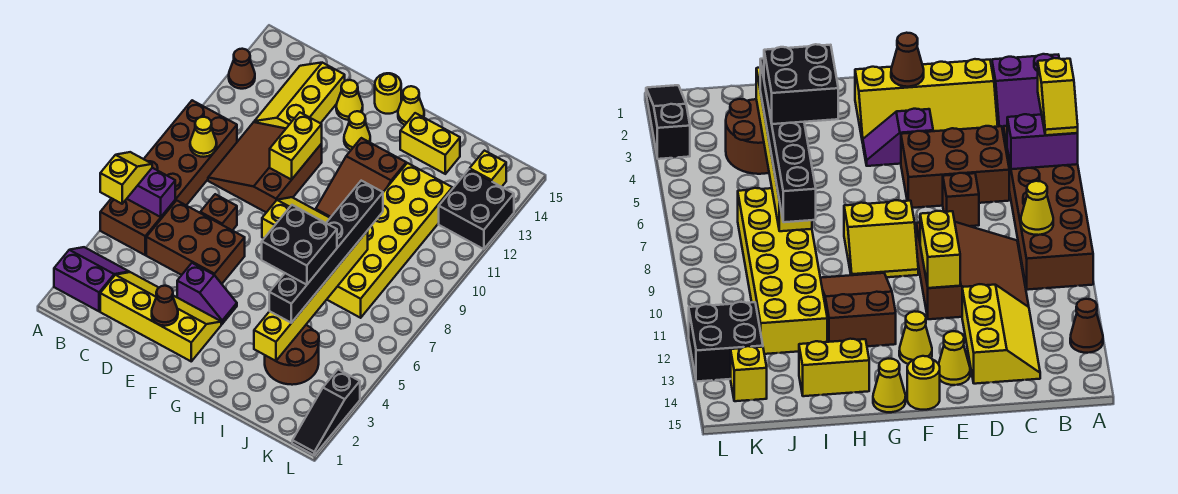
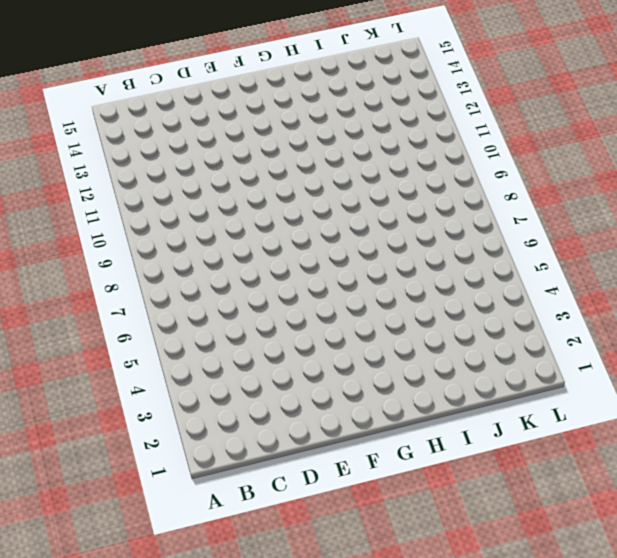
none -> purple 2x2 slope [54,247,129,311]
none -> brown 2x6 brick [100,100,237,255]
none -> brown 1x1 cone [229,49,255,89]

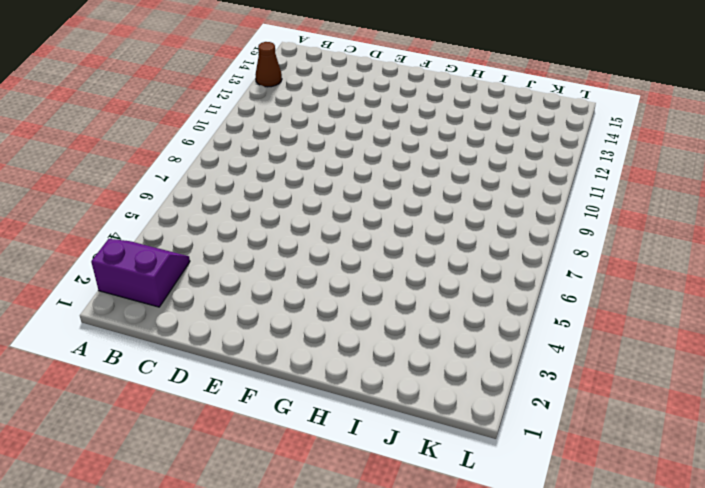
none -> brown 2x6 brick [100,100,237,255]
none -> yellow 2x4 slope [100,272,221,361]
none -> brown 2x3 brick [146,200,245,284]

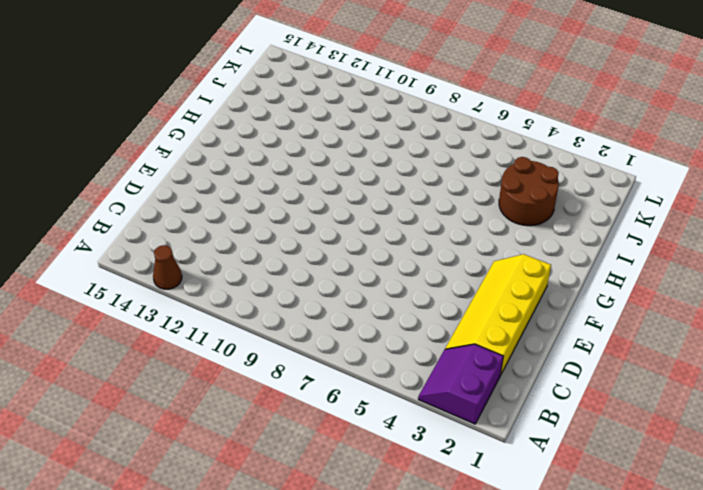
none -> brown 2x6 brick [100,100,237,255]
none -> brown 2x3 brick [146,200,245,284]
none -> brown 3x3 slope [208,122,322,213]

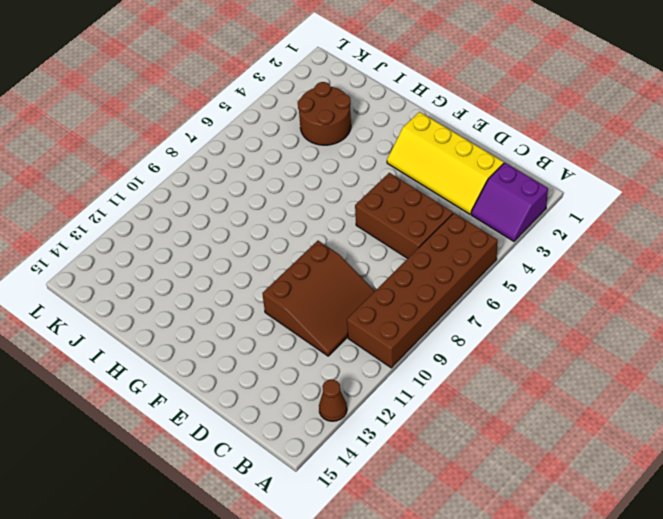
none -> yellow 2x3 slope [254,63,345,128]
none -> brown 1x1 brick [200,194,237,230]
none -> purple 1x2 slope [177,263,237,324]

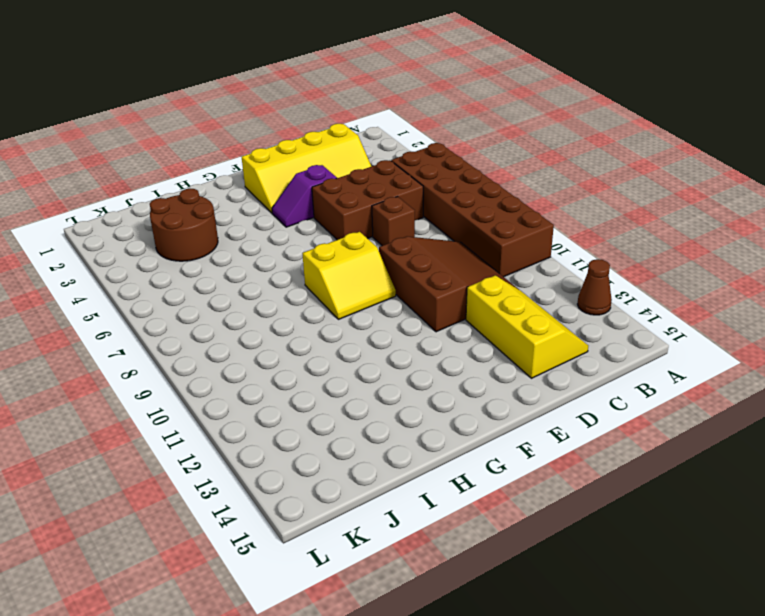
none -> purple 2x2 slope [54,247,129,311]
none -> yellow 1x1 cone [336,80,363,120]
none -> yellow 1x1 cone [344,111,370,150]

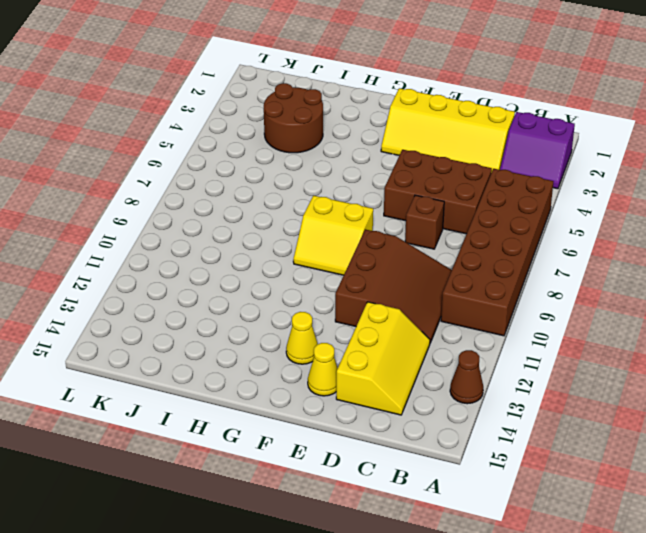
none -> purple 1x2 slope [177,263,237,324]
none -> yellow 1x1 round brick [375,73,401,114]
none -> brown 2x3 slope [316,138,406,218]

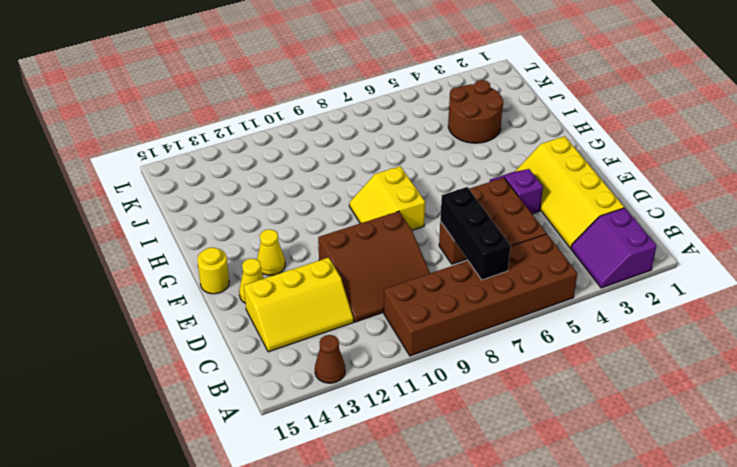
black 1x3 brick [440,187,510,280] -> none
none -> brown 2x3 slope [316,138,406,218]
none -> yellow 1x1 cone [398,86,424,125]
none -> yellow 1x2 brick [400,113,460,174]

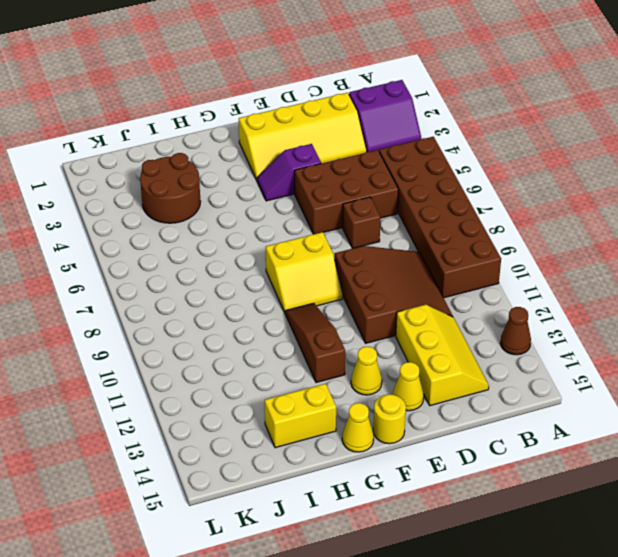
brown 1x3 slope [286,303,345,383] -> brown 2x3 slope [316,138,406,218]
none -> yellow 2x6 brick [327,163,452,318]
none -> black 2x2 brick [439,169,514,249]
none -> yellow 1x1 brick [470,151,506,187]

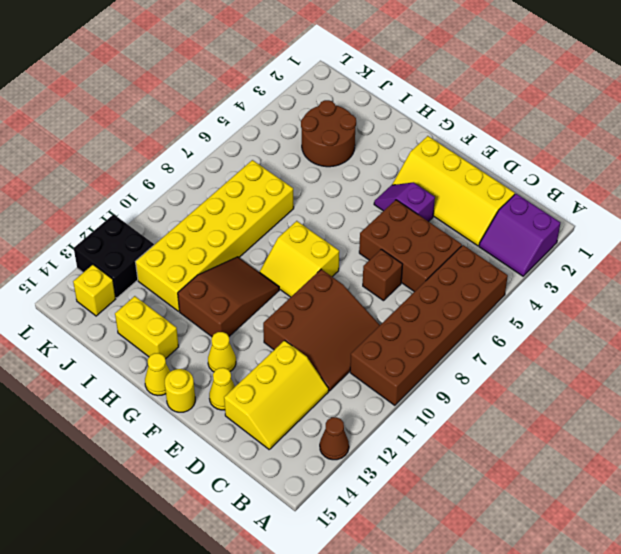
none -> black 1x3 slope [292,369,360,455]
none -> purple 1x2 brick [127,168,175,217]
none -> yellow 1x1 cone [190,117,217,157]

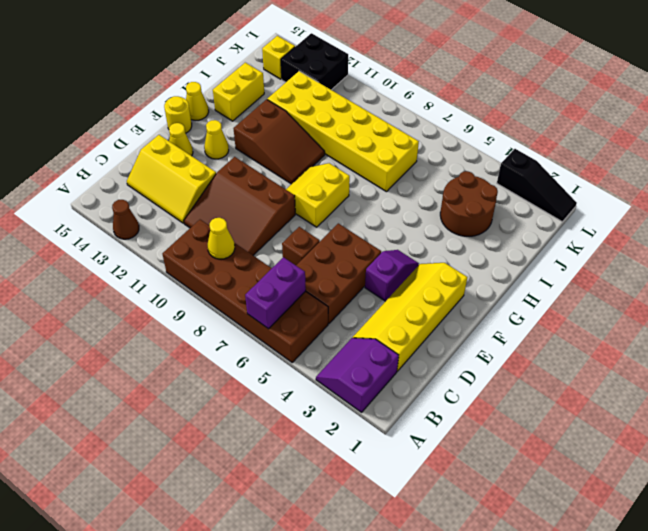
none -> brown 1x1 cone [152,286,178,326]
none -> yellow 1x2 brick [270,112,322,180]
none -> yellow 1x6 brick [254,231,368,361]

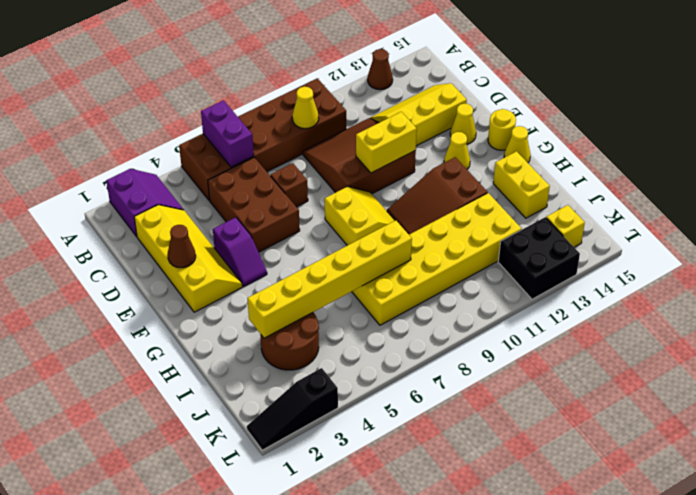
none -> yellow 1x2 slope [100,152,152,204]
none -> black 1x6 brick [269,181,383,323]
none -> black 2x2 brick [262,205,337,285]

